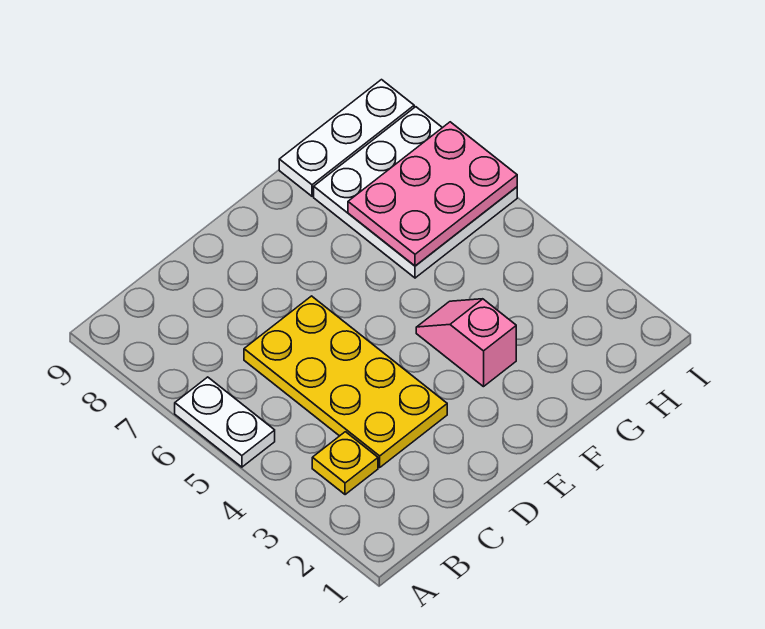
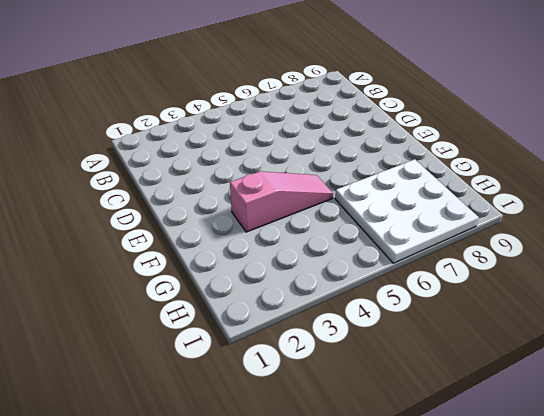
pink 1x3 slope [230,171,333,232] -> pink 1x2 slope [416,299,516,387]
none -> white 1x2 plate [175,377,275,467]
none -> yellow 1x1 plate [312,432,378,495]

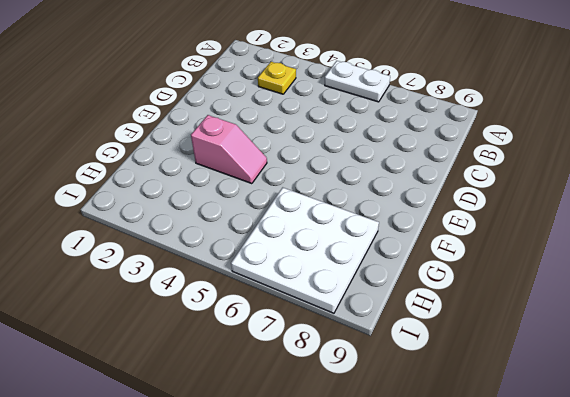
none -> yellow 2x4 plate [244,296,447,467]
none -> white 1x3 plate [279,80,414,196]

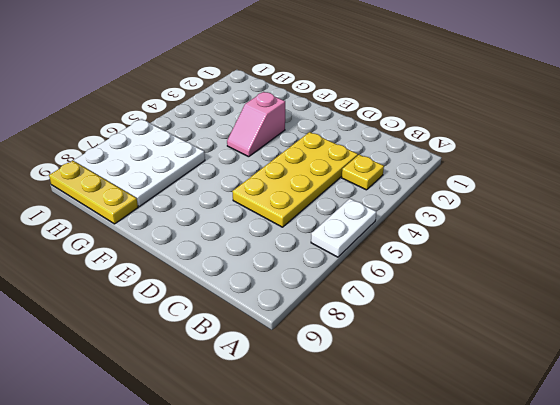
yellow 1x3 plate [49,161,138,224] -> white 1x3 plate [279,80,414,196]
none -> pink 2x3 plate [348,122,517,266]

